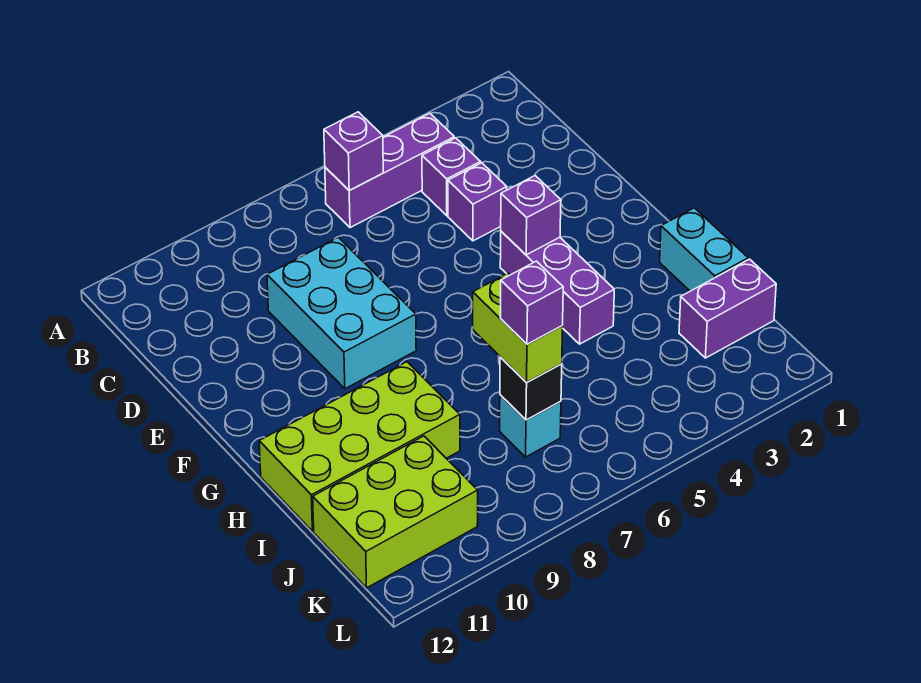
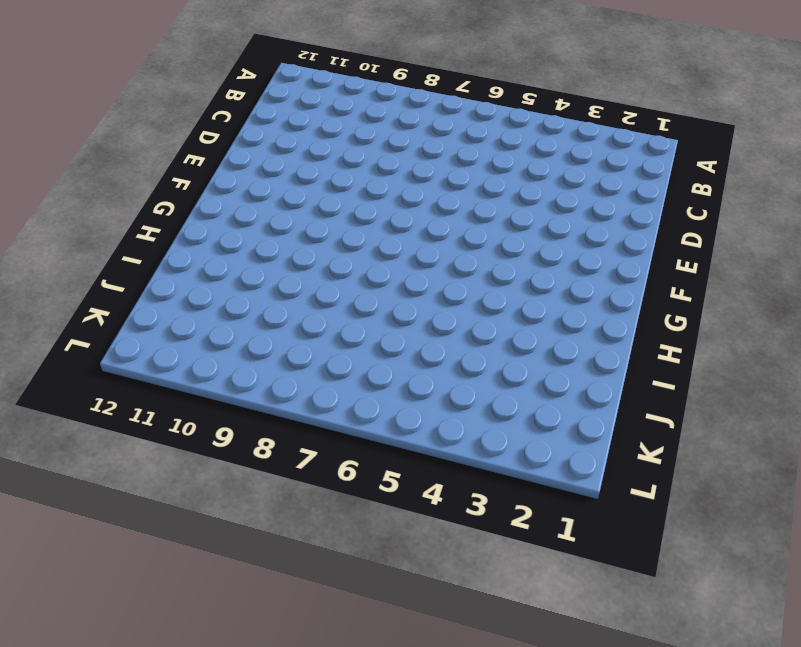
none -> purple 1x3 brick [325,113,454,228]
none -> purple 1x1 brick [422,138,481,216]
none -> purple 1x1 brick [448,163,507,241]

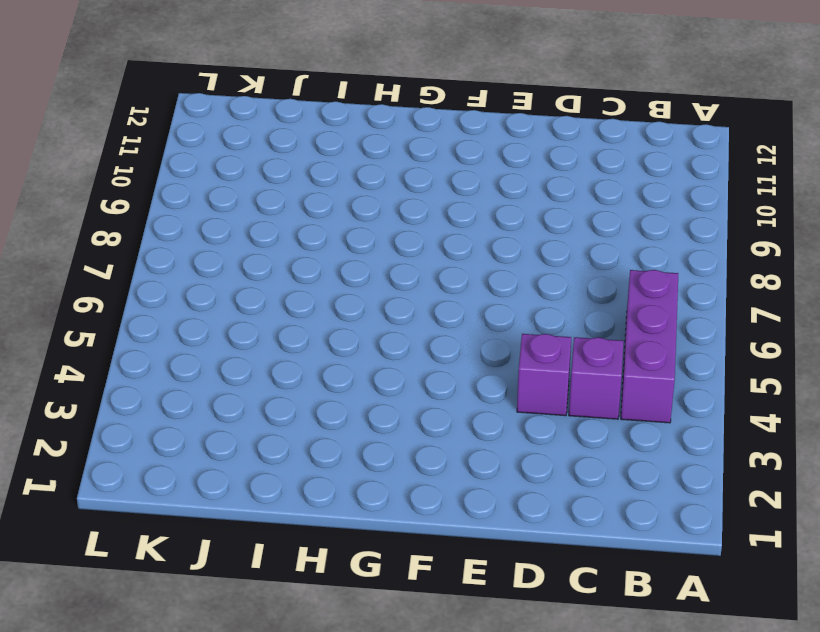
none -> cyan 2x3 brick [267,237,416,389]
none -> purple 1x3 brick [500,231,614,344]
none -> cyan 1x2 brick [660,208,748,291]

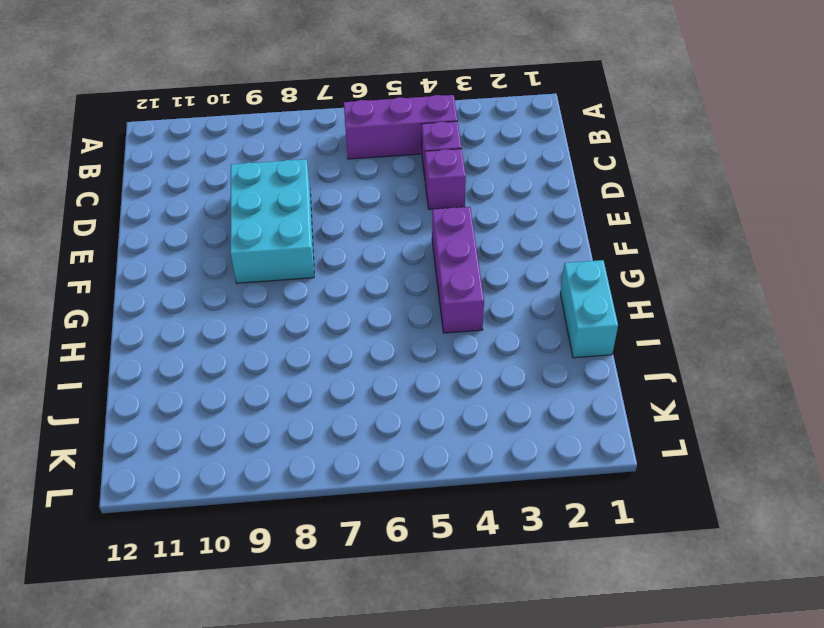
none -> lime 2x4 brick [259,362,460,531]
none -> purple 1x2 brick [679,259,776,358]
none -> cyan 1x1 brick [500,395,561,457]

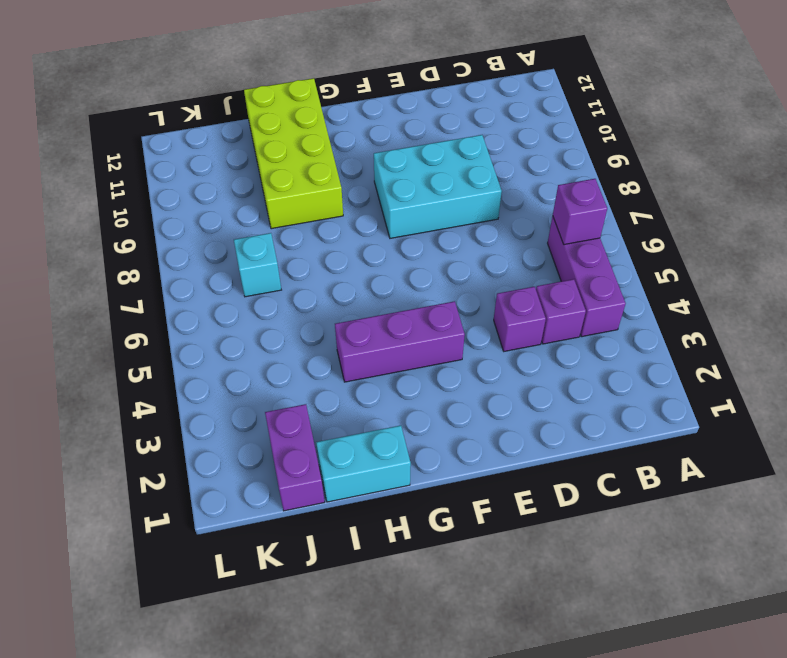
none -> lime 2x3 brick [313,436,478,588]
none -> purple 1x1 brick [501,176,561,255]
none -> black 1x1 brick [500,357,562,420]

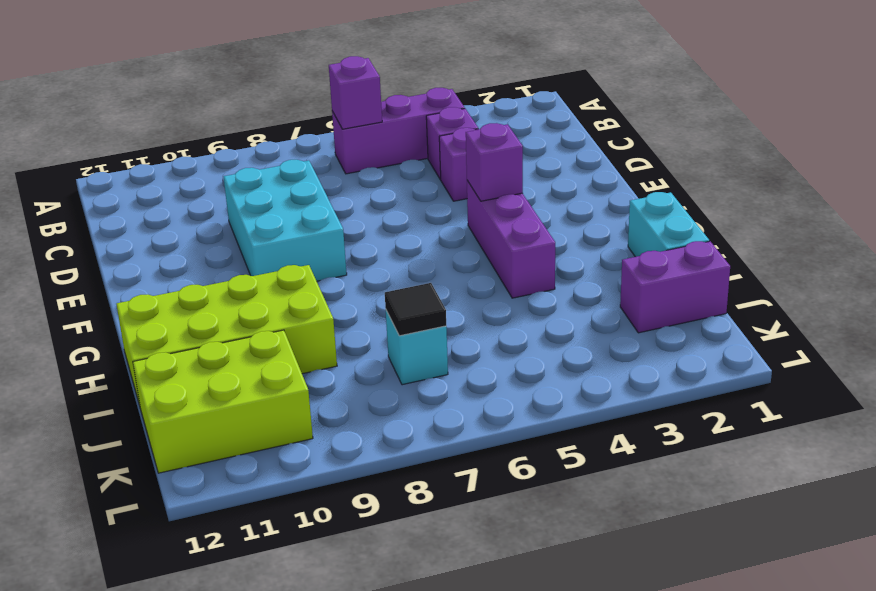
black 1x1 tile [385,283,446,336] -> black 1x1 brick [500,357,562,420]
none -> lime 1x2 brick [473,273,563,382]
none -> purple 1x1 brick [500,261,563,344]

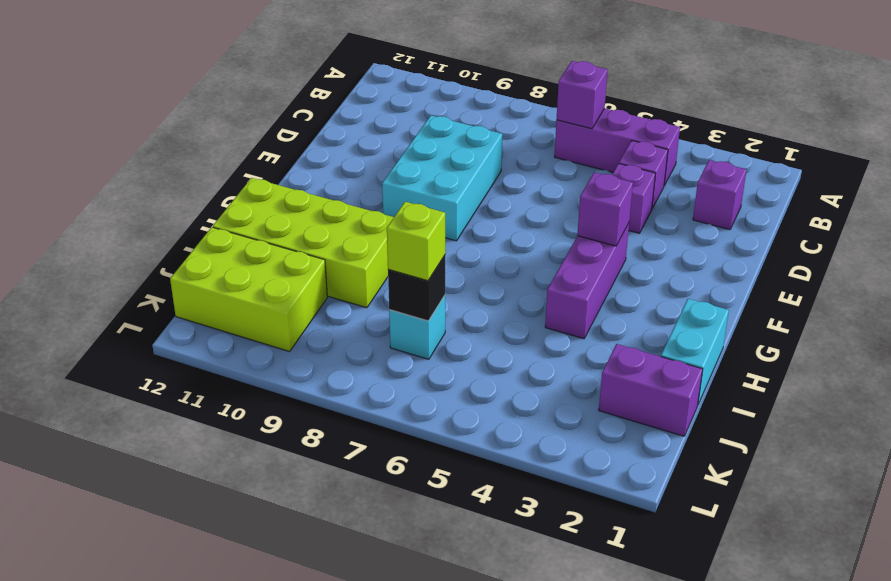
purple 1x1 brick [693,160,746,230] -> purple 1x1 brick moved to [500,261,563,344]
lime 1x1 brick [387,202,445,281] -> lime 1x2 brick [473,273,563,382]

